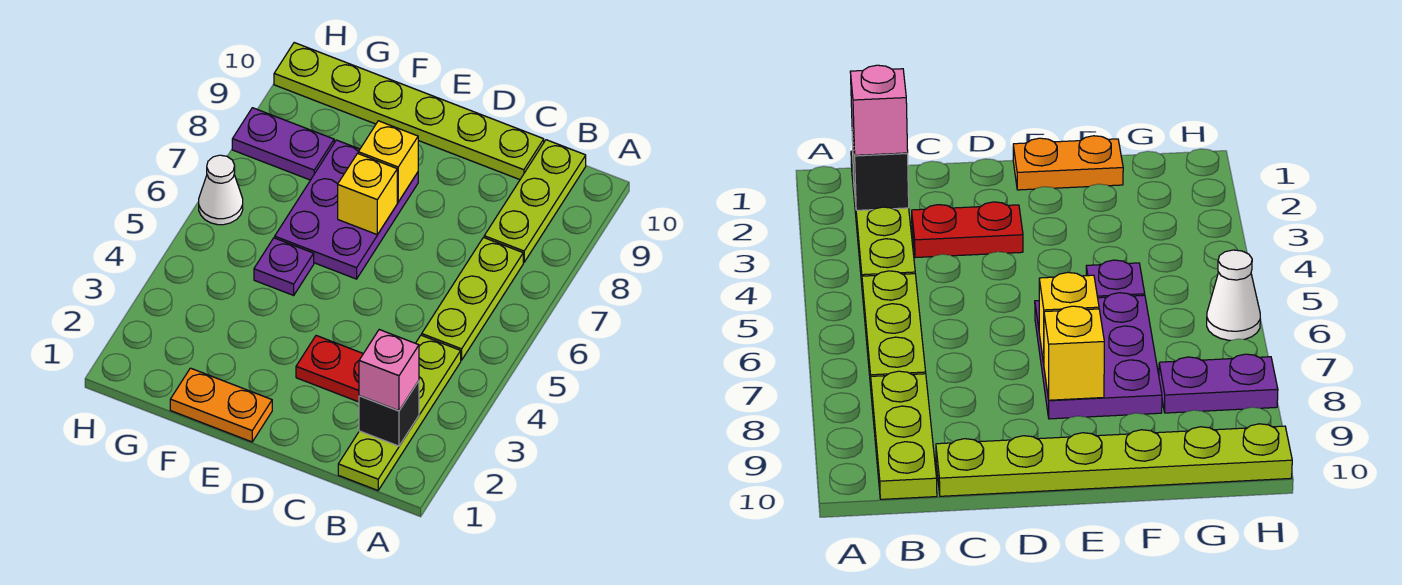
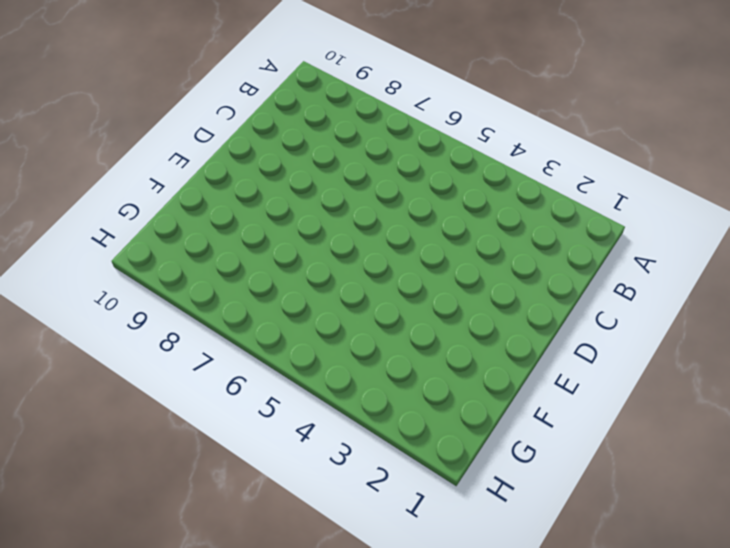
none -> lime 1x4 plate [338,335,461,490]
none -> lime 1x3 plate [422,238,523,360]
none -> lime 1x3 plate [484,140,586,262]

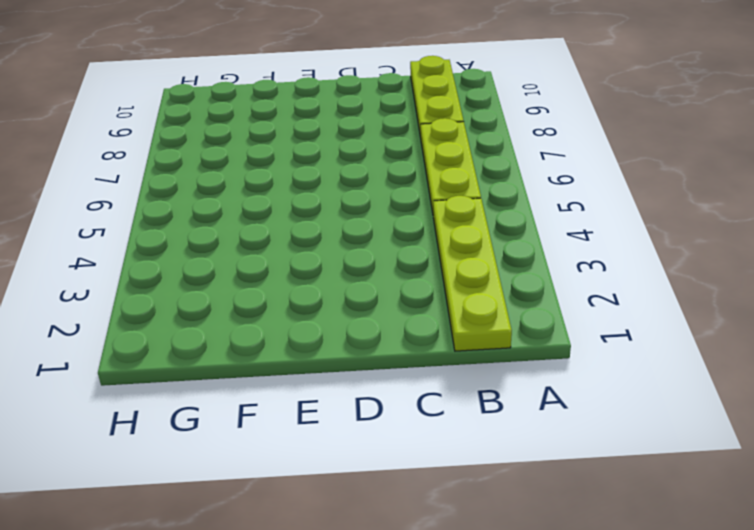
none -> red 1x2 plate [296,336,363,402]
none -> lime 1x6 plate [274,43,544,180]
none -> orange 1x2 plate [170,368,272,442]

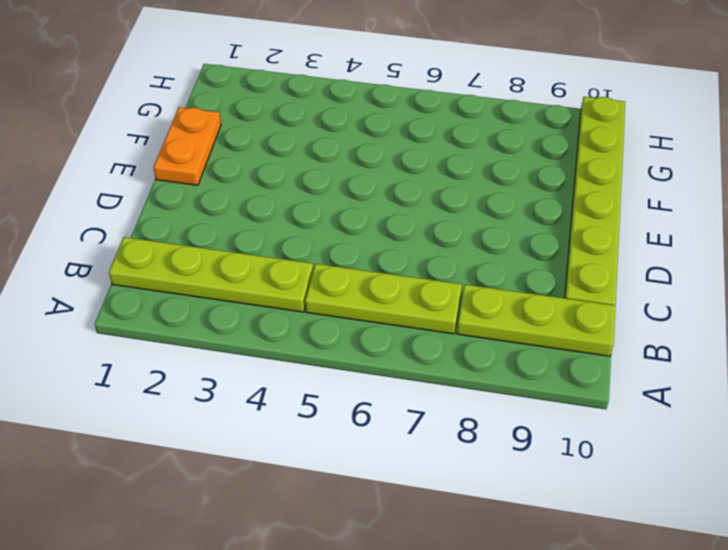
none -> red 1x2 plate [296,336,363,402]
none -> purple 2x3 plate [275,140,418,279]
none -> purple 1x1 plate [254,238,314,295]

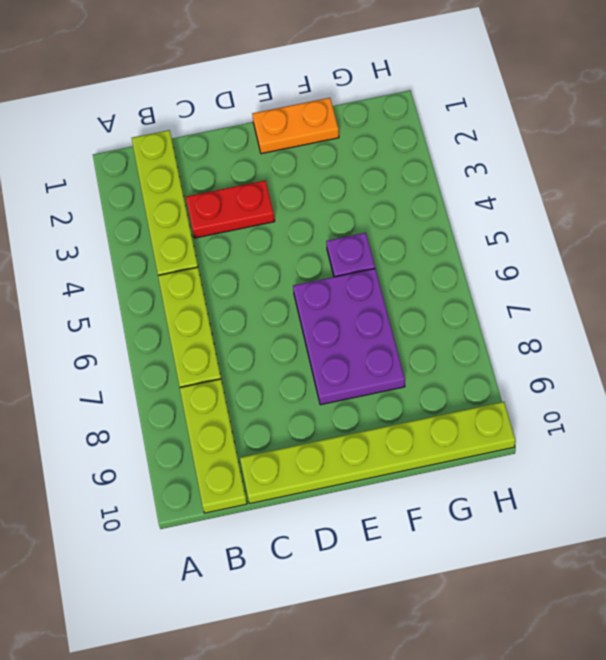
none -> purple 1x2 plate [232,108,334,180]
none -> white 1x1 cone [199,155,243,225]
none -> black 1x1 brick [359,381,419,446]

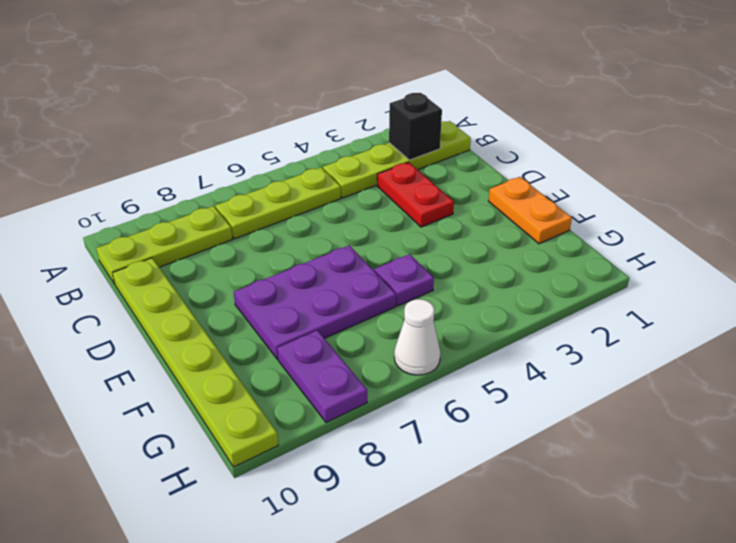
none -> yellow 1x1 brick [338,153,397,235]
none -> yellow 1x1 brick [358,121,418,202]
none -> pink 1x1 brick [359,330,419,411]

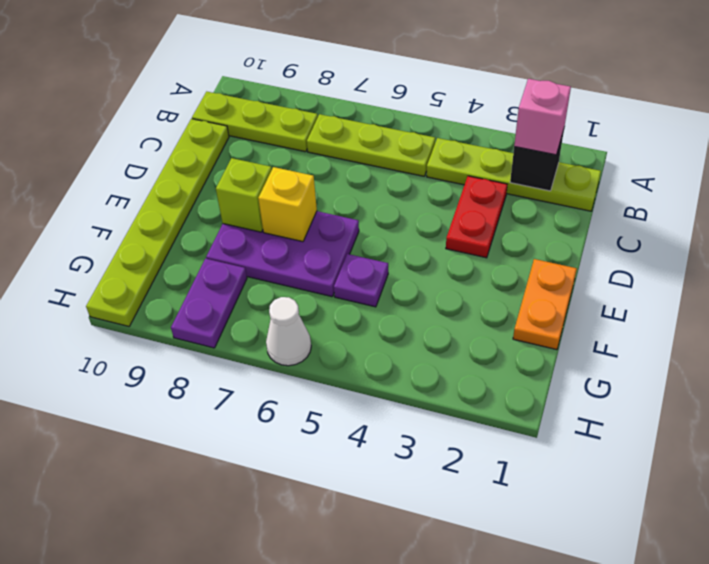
lime 1x1 brick [216,158,272,232] -> yellow 1x1 brick [358,121,418,202]

